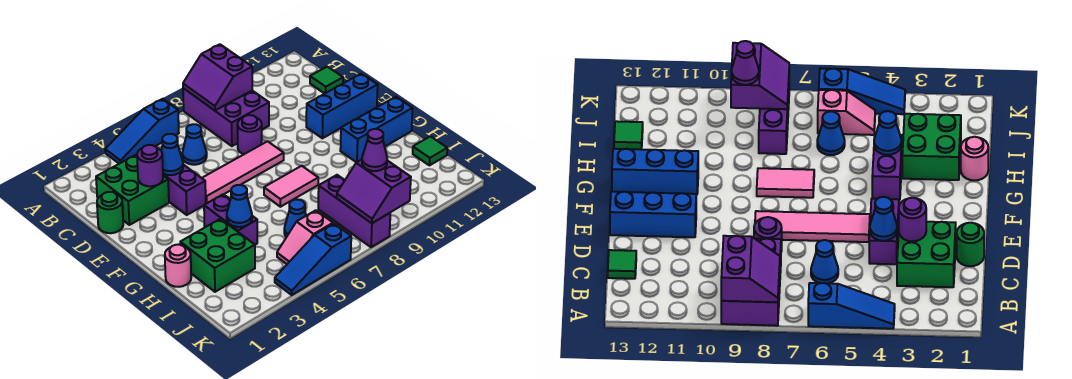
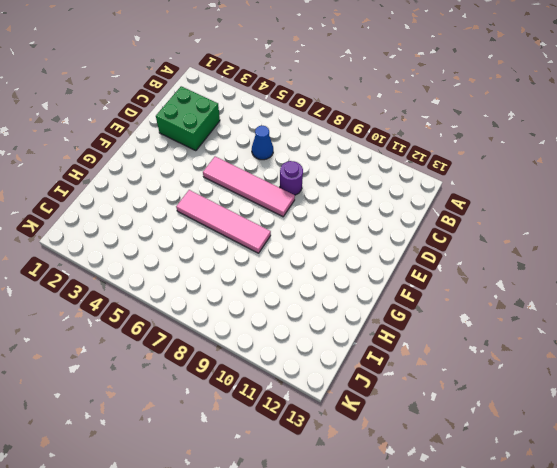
pink 1x4 tile [176,190,271,253] -> pink 1x2 tile [264,166,318,207]
none -> blue 1x3 slope [105,99,179,164]
none -> purple 2x3 brick [183,88,269,146]
none -> green 1x1 tile [310,67,343,94]

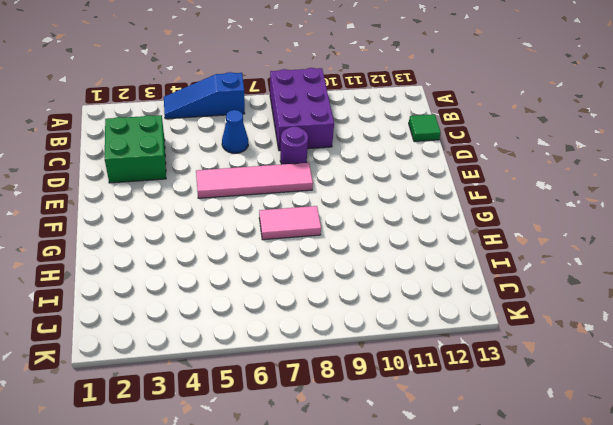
none -> green 1x1 round brick [97,192,123,233]
none -> purple 1x2 brick [163,165,206,215]
none -> blue 1x3 brick [306,74,378,138]

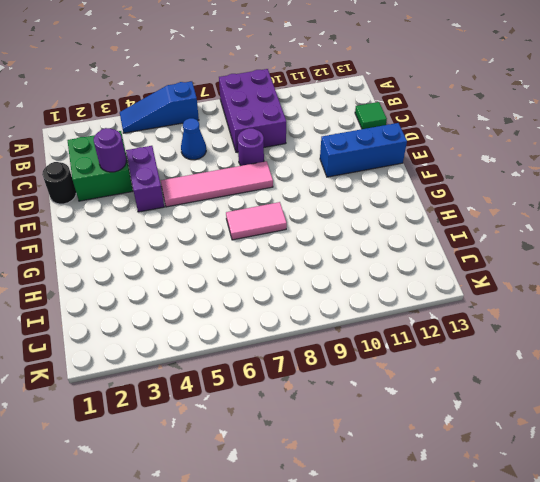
black 1x1 round brick [42,162,76,204] -> green 1x1 round brick [97,192,123,233]
none -> purple 1x2 brick [204,194,257,245]
none -> blue 1x3 brick [340,97,413,162]
none -> pink 1x1 round brick [165,245,191,287]

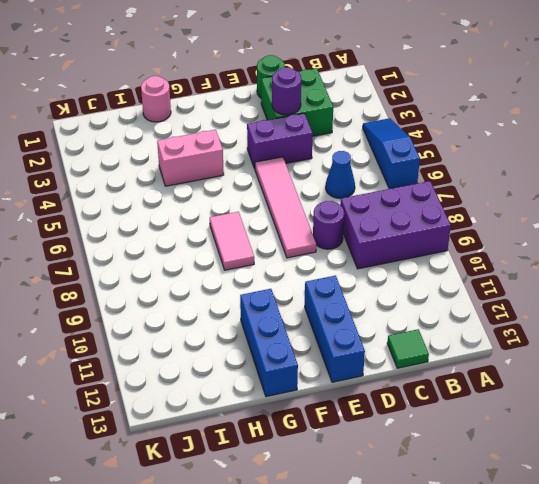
pink 1x2 brick [157,130,224,186] -> purple 1x2 brick [204,194,257,245]
none -> green 2x2 brick [180,219,255,292]
none -> blue 1x1 cone [284,199,306,237]
none -> purple 1x3 brick [318,175,390,247]

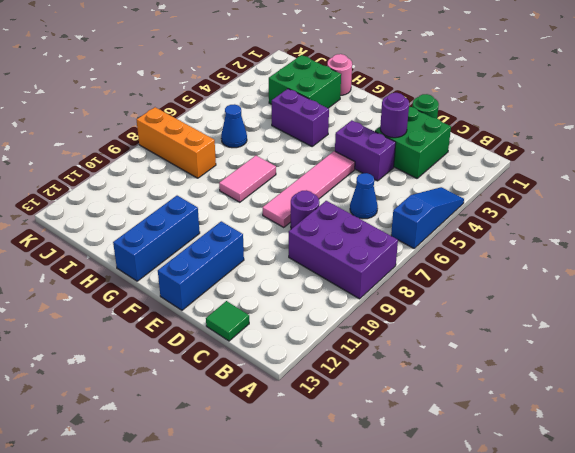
orange 1x3 brick [137,107,216,178] -> purple 1x3 brick [318,175,390,247]
none -> green 1x1 tile [413,136,447,165]
none -> pink 1x2 slope [277,210,333,264]
none -> blue 1x3 slope [275,224,351,295]

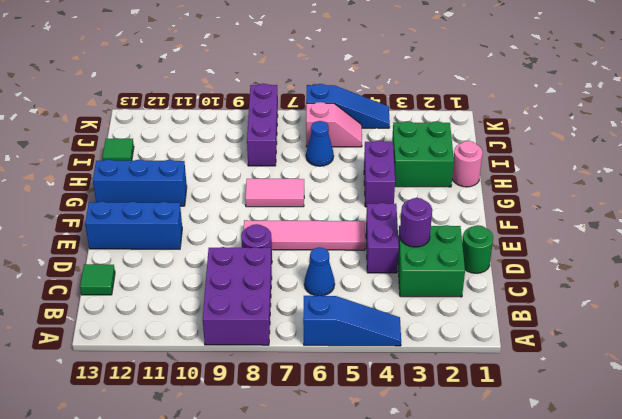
none -> purple 2x2 slope [183,44,252,110]
none -> blue 1x1 cone [161,134,183,175]
none -> blue 1x1 cone [227,185,252,227]

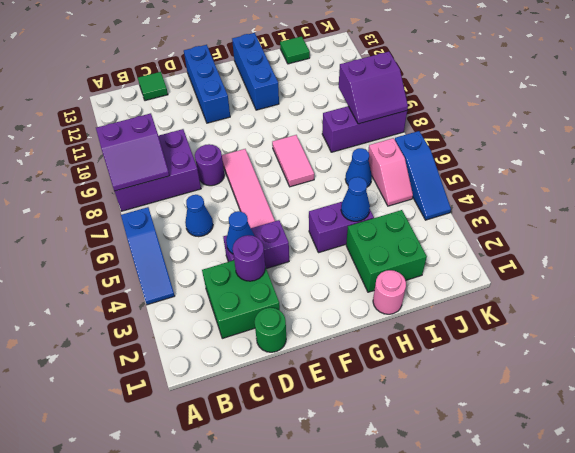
none -> purple 1x1 cone [362,129,387,171]

